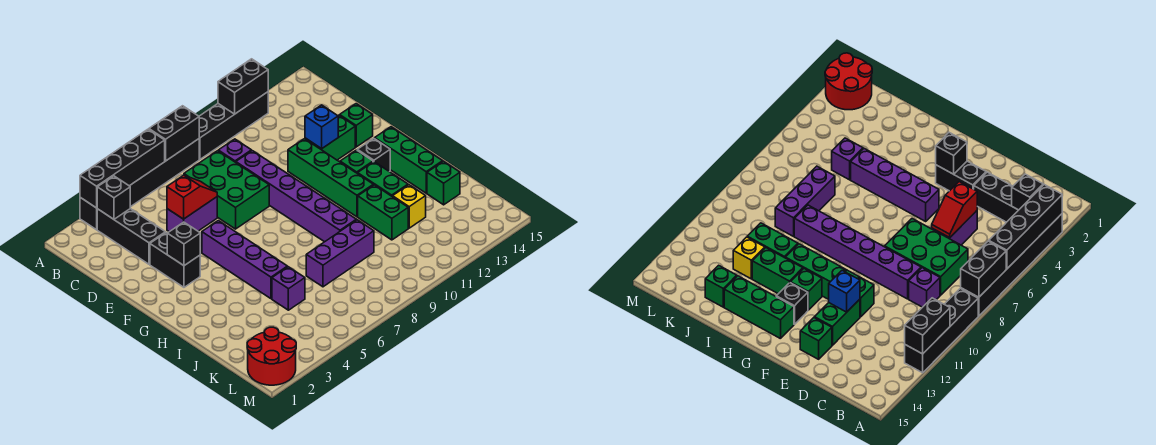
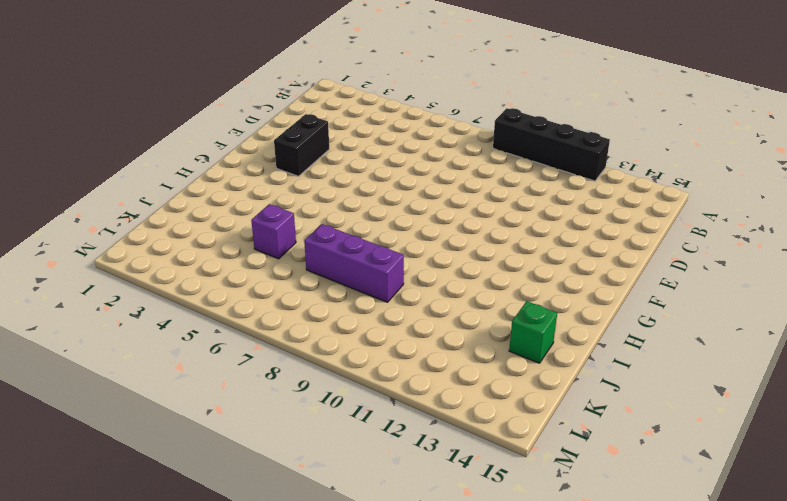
none -> black 1x6 brick [80,139,199,230]
none -> black 1x3 brick [97,209,165,264]
none -> green 2x3 brick [184,151,269,229]

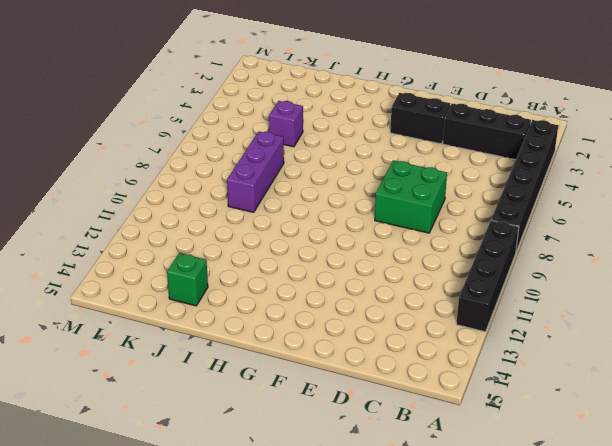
green 2x2 brick [375,161,447,233] -> green 2x3 brick [184,151,269,229]
none -> purple 1x1 brick [218,139,251,162]
none -> purple 1x2 brick [167,197,217,232]
none -> purple 1x6 brick [236,151,356,242]

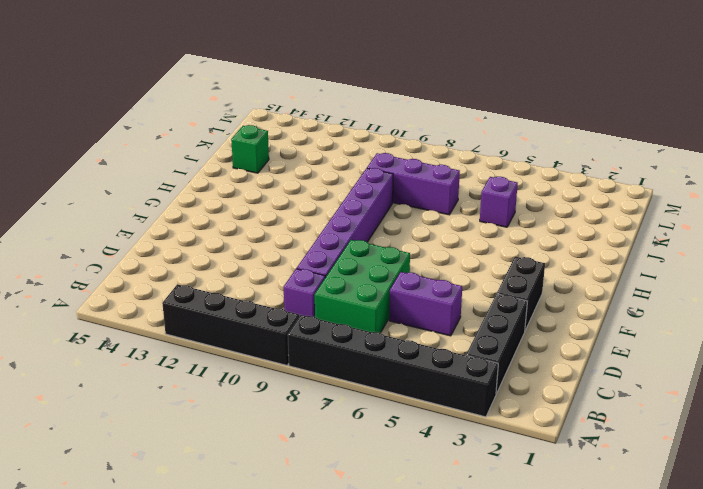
none -> green 1x4 brick [288,139,373,217]
none -> green 1x2 brick [305,115,355,160]
none -> green 1x1 brick [340,104,373,147]

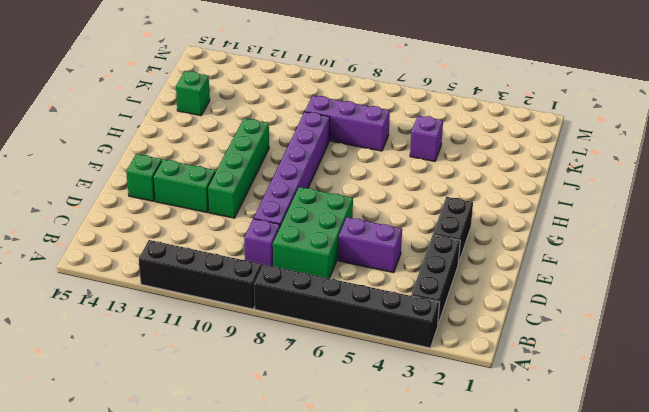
none -> purple 1x4 brick [202,221,287,299]
none -> green 1x1 brick [340,150,373,174]
none -> black 1x1 brick [357,138,390,172]

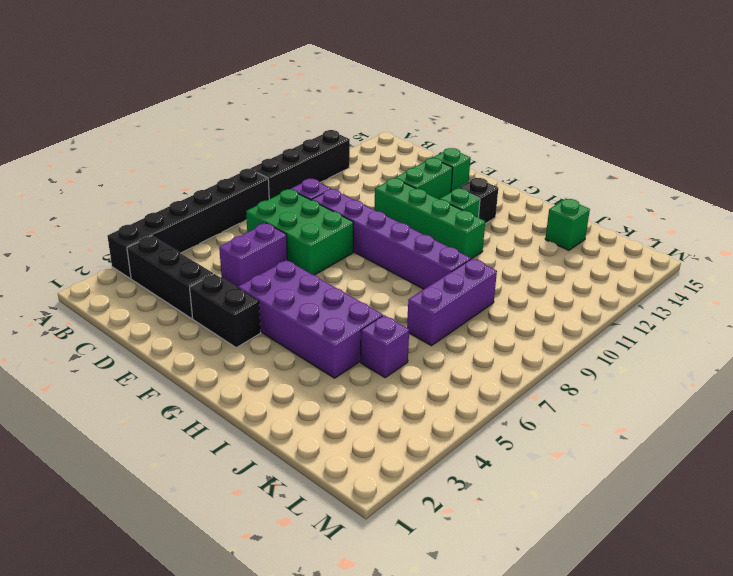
purple 2x4 brick [238,260,383,378] -> purple 1x4 brick [202,221,287,299]
none -> green 1x3 brick [375,127,443,193]
none -> green 1x2 brick [358,162,408,197]
none -> green 1x2 brick [358,185,408,240]

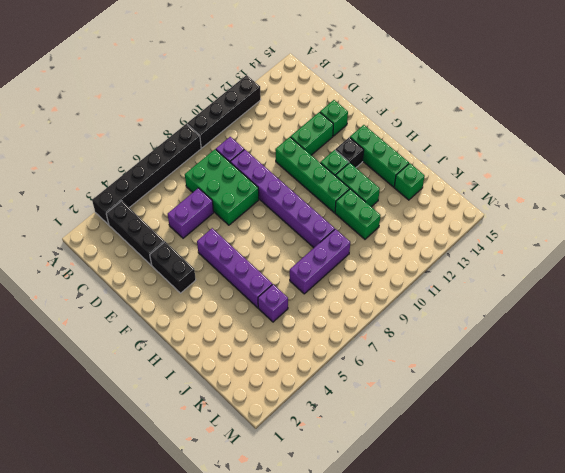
none -> yellow 1x1 brick [393,185,426,228]
none -> red 2x2 round brick [247,327,296,385]
none -> black 1x4 brick [80,129,165,208]

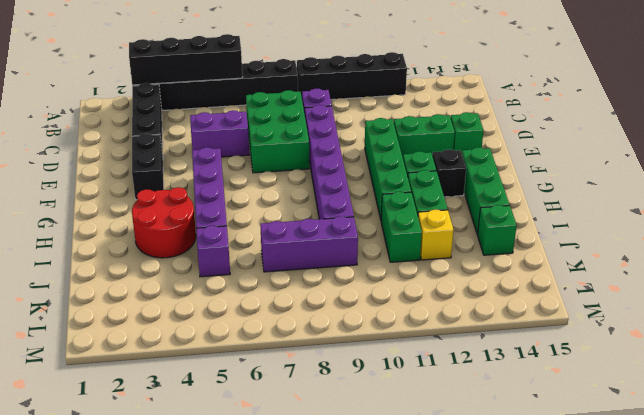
red 2x2 round brick [132,187,196,258] -> red 2x2 round brick moved to [247,327,296,385]
none -> black 1x2 brick [149,106,199,161]
none -> black 1x2 brick [218,59,268,114]
none -> black 1x1 brick [97,176,130,219]

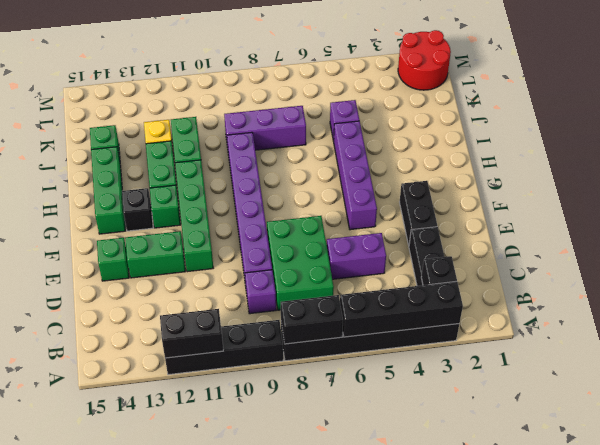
none -> red 1x2 slope [167,175,217,219]
none -> blue 1x1 brick [305,105,338,149]
none -> black 1x1 brick [167,222,200,266]

